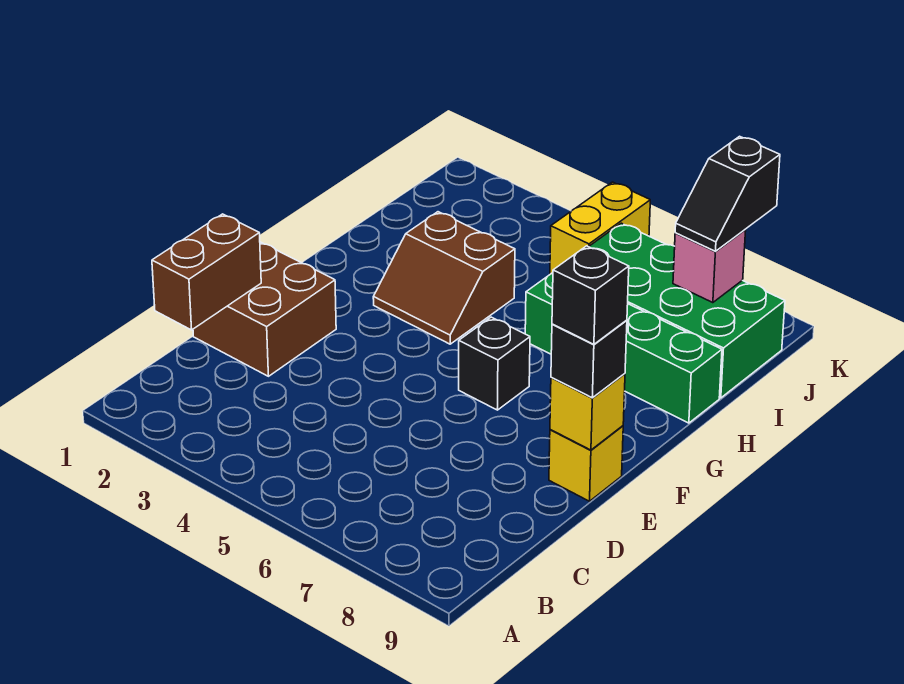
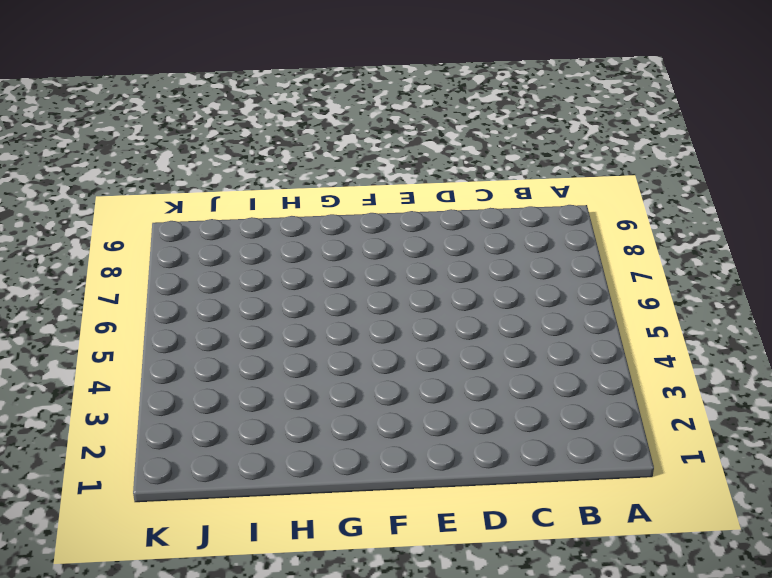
none -> brown 2x2 brick [193,242,336,376]
none -> yellow 1x1 brick [549,426,623,501]
none -> black 1x1 brick [459,317,530,410]

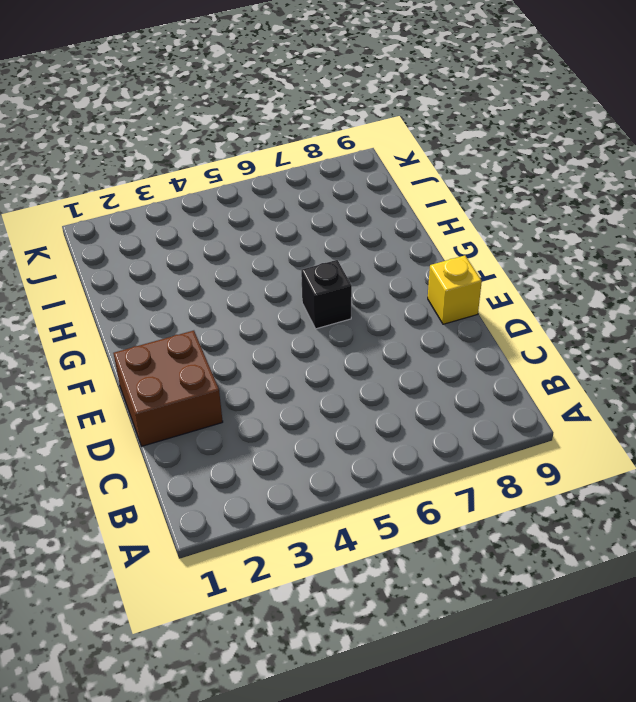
none -> brown 2x2 slope [373,212,515,344]
none -> green 1x4 brick [525,273,722,423]
none -> green 2x4 brick [589,223,785,398]

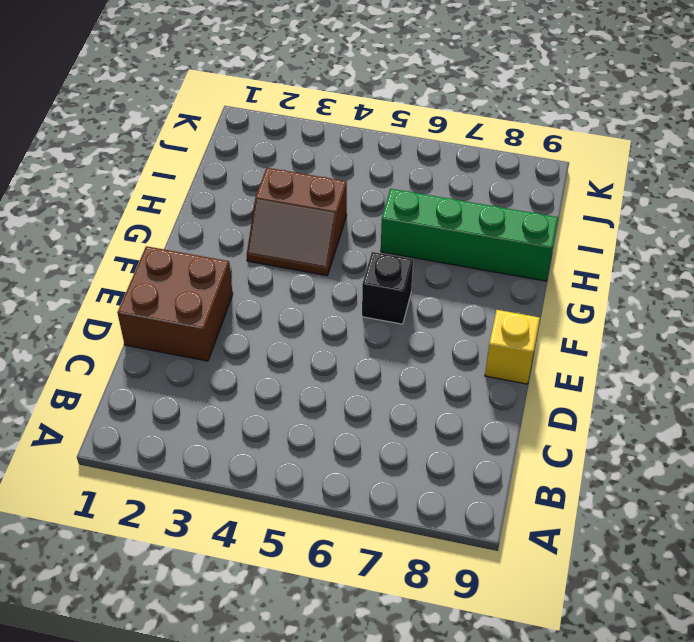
none -> green 2x4 brick [589,223,785,398]
none -> yellow 1x2 brick [550,182,650,274]
none -> brown 1x2 brick [152,214,261,330]

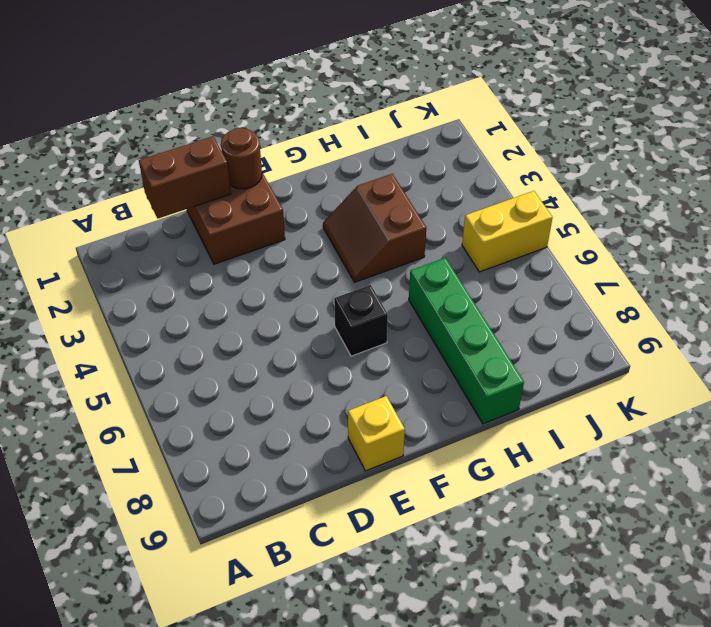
brown 1x1 round brick [221,128,262,189] -> none
none -> green 2x4 brick [589,223,785,398]
none -> yellow 1x1 brick [550,374,625,450]
none -> pink 1x1 brick [673,230,746,303]

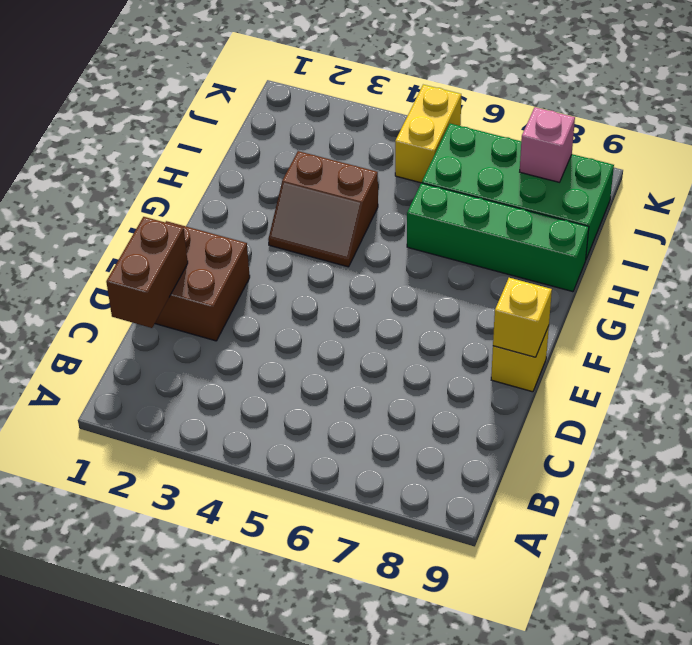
none -> black 1x1 brick [459,317,530,410]
none -> black 1x1 brick [551,320,627,398]
none -> black 1x2 slope [675,136,780,251]

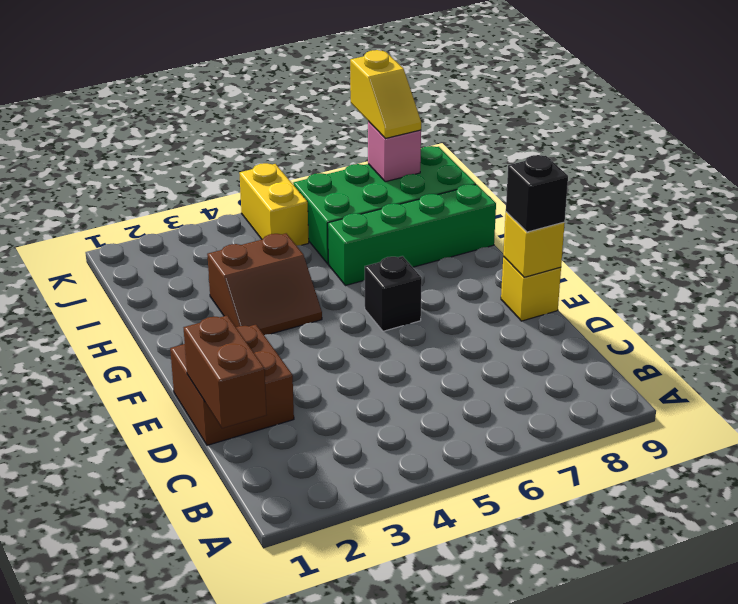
yellow 1x2 slope [350,50,421,138] -> black 1x2 slope [675,136,780,251]
none -> black 1x1 brick [552,246,629,344]

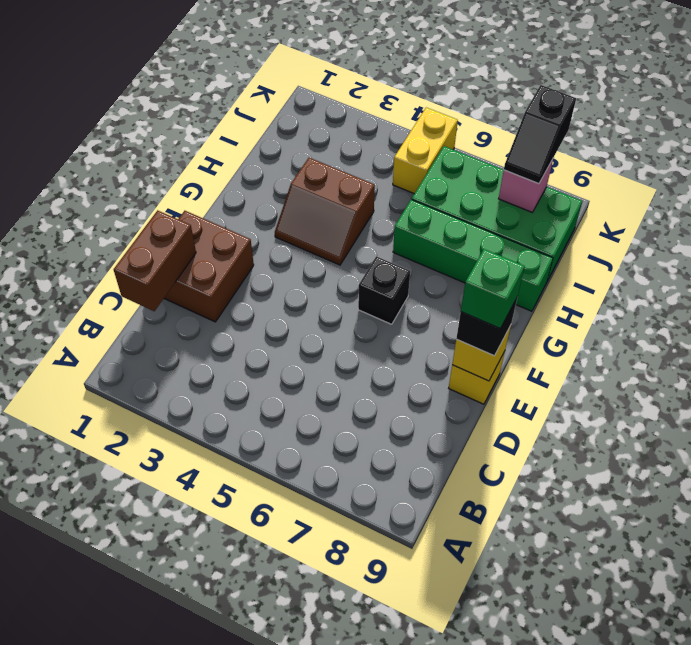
green 1x1 brick [461,249,525,329] -> black 1x1 brick [552,246,629,344]

